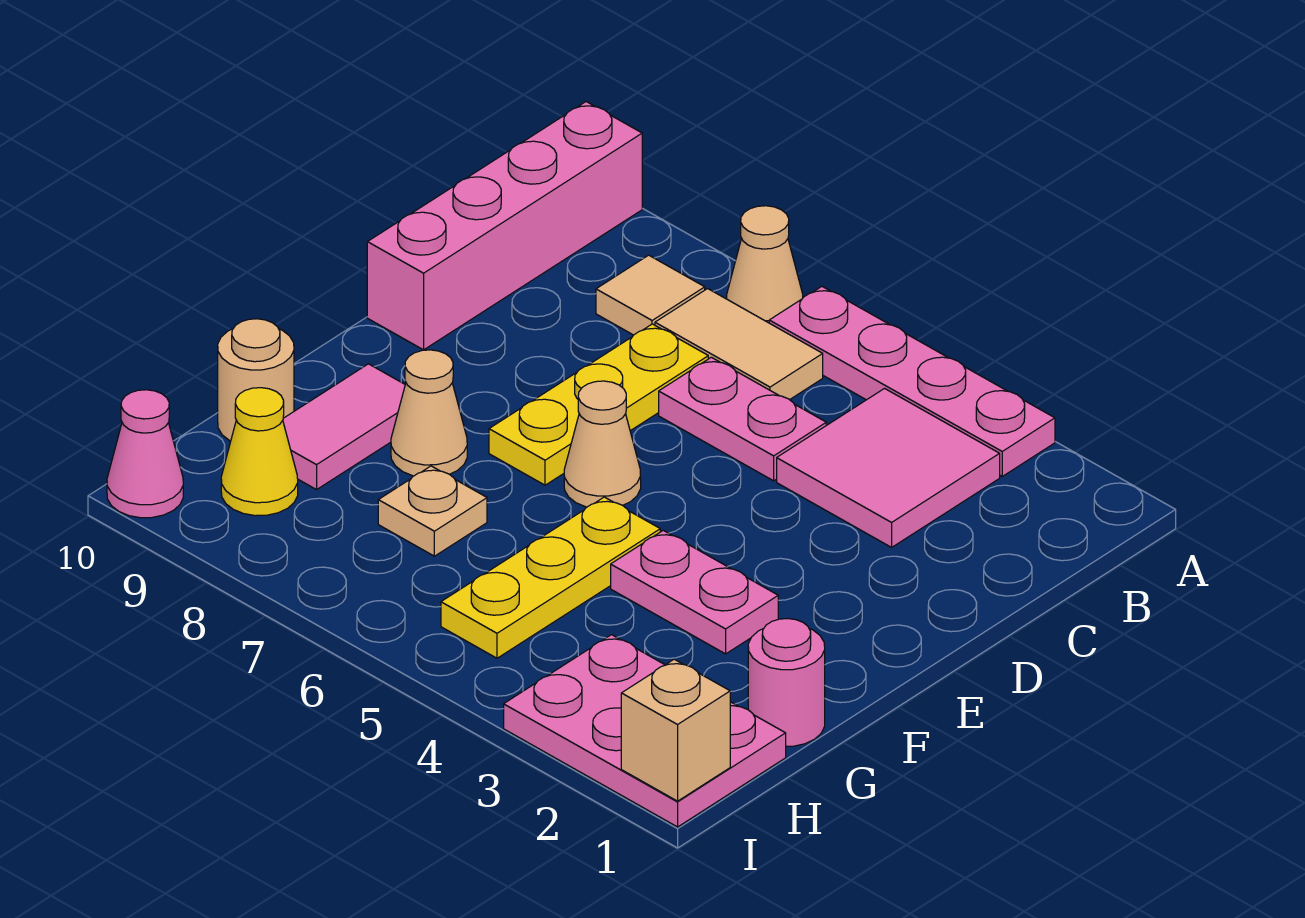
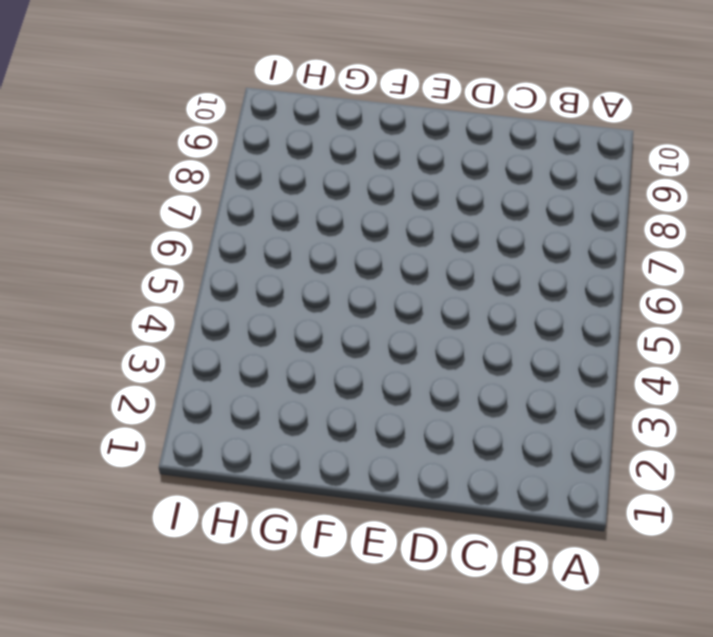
none -> pink 1x4 plate [769,287,1055,476]
none -> tan 1x1 cone [727,206,803,323]
none -> pink 1x4 brick [367,102,642,350]

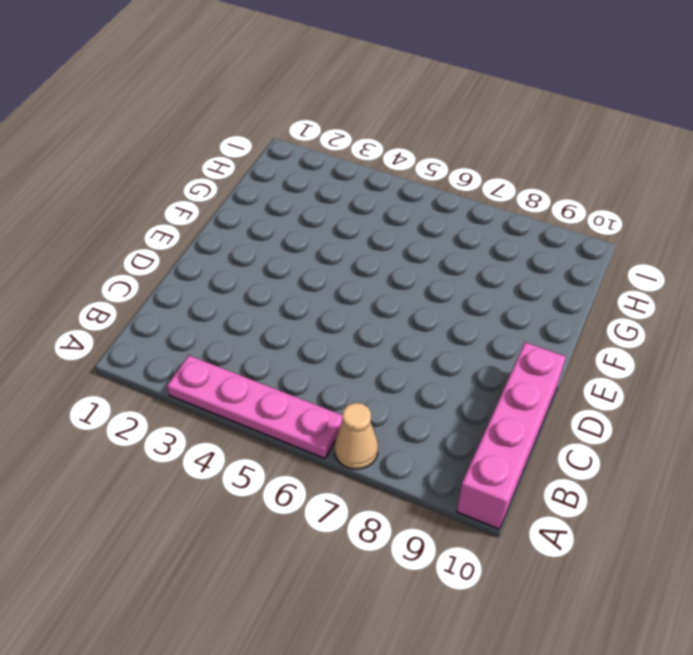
none -> pink 2x2 tile [777,389,1000,547]
none -> tan 1x2 tile [655,289,823,400]
none -> tan 1x1 tile [596,255,705,335]

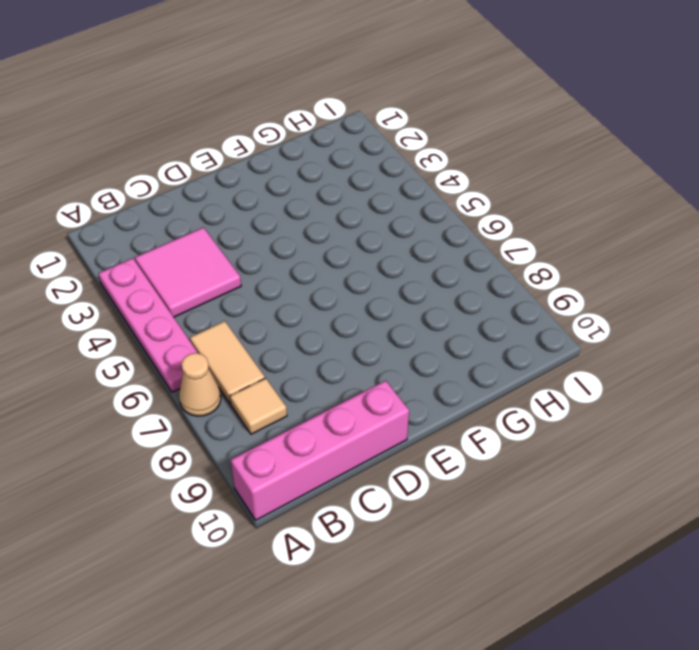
none -> pink 1x2 plate [659,357,826,481]
none -> yellow 1x3 plate [489,324,708,485]
none -> tan 1x1 cone [564,381,641,507]

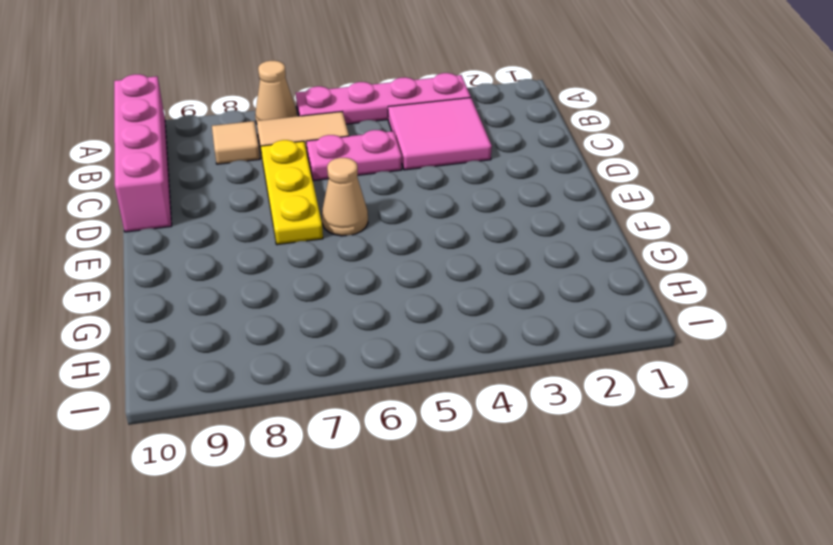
none -> pink 1x2 plate [611,530,778,654]
none -> yellow 1x3 plate [441,497,660,658]
none -> tan 1x1 cone [391,350,467,476]

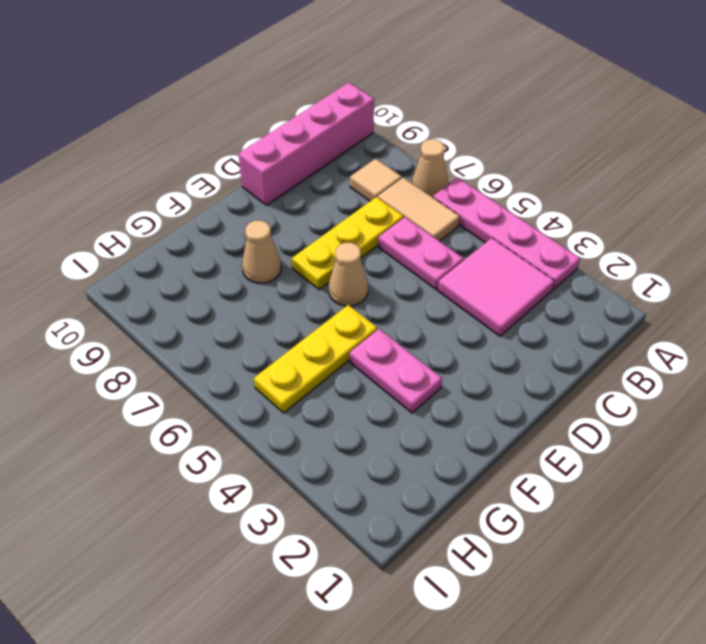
none -> pink 1x2 tile [283,364,405,490]
none -> pink 1x1 round brick [748,619,825,746]
none -> tan 1x1 plate [378,466,487,556]

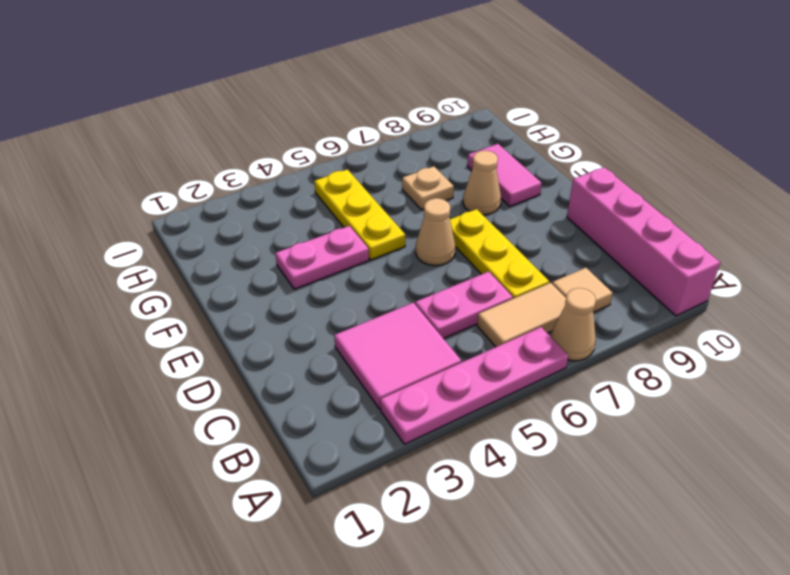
none -> pink 1x1 round brick [748,619,825,746]
none -> tan 1x1 round brick [218,319,294,441]
none -> pink 2x3 plate [504,635,786,827]

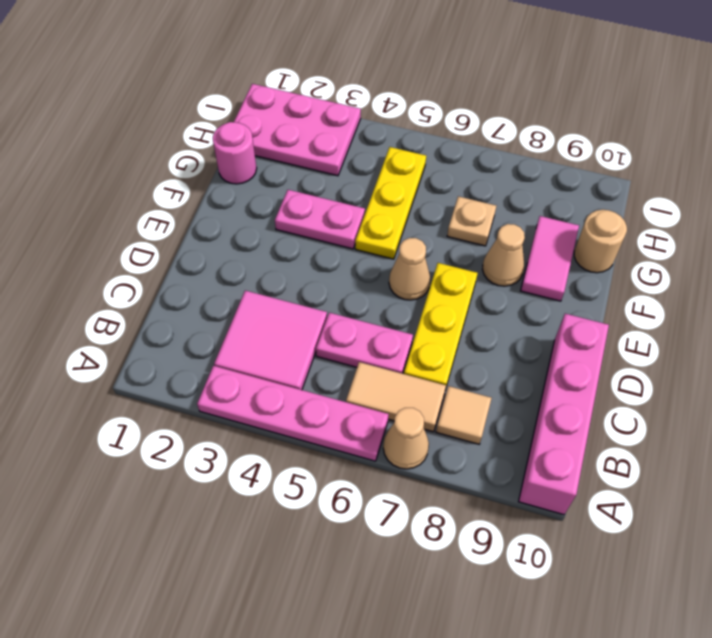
none -> yellow 1x1 cone [221,388,298,516]
none -> pink 1x1 cone [107,390,183,518]
none -> tan 1x1 brick [621,659,730,801]

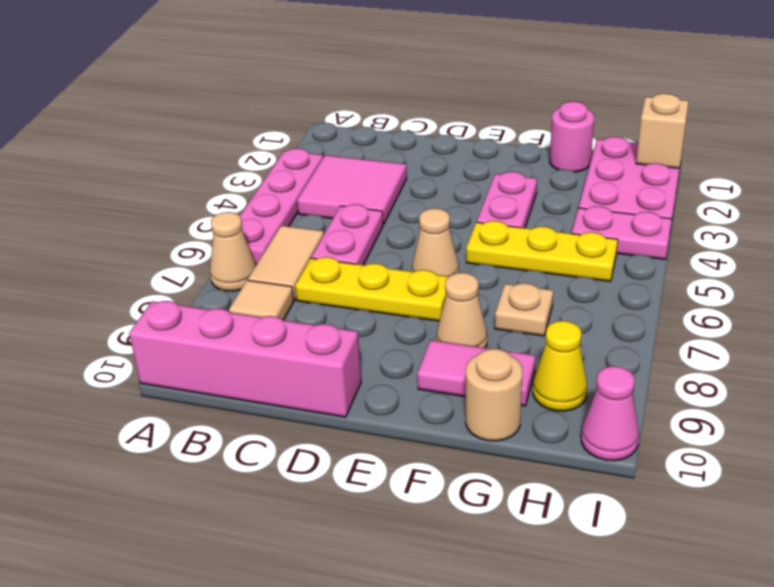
pink 1x2 plate [572,206,672,259] -> none

